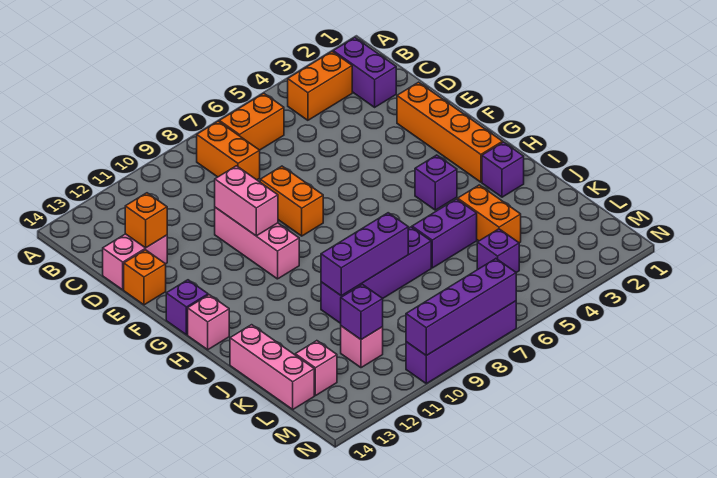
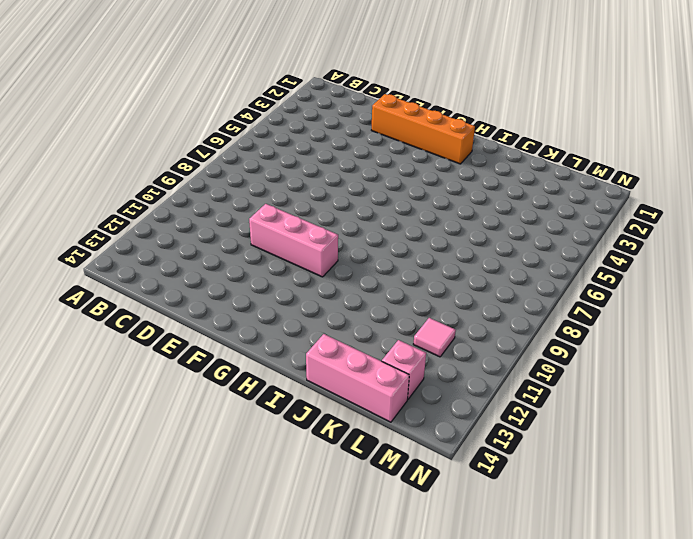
pink 1x1 tile [413,318,456,357] -> pink 1x1 brick [341,326,383,368]
none -> purple 1x2 brick [333,38,396,107]
none -> orange 1x2 brick [288,52,352,120]
none -> orange 1x2 brick [219,93,284,150]

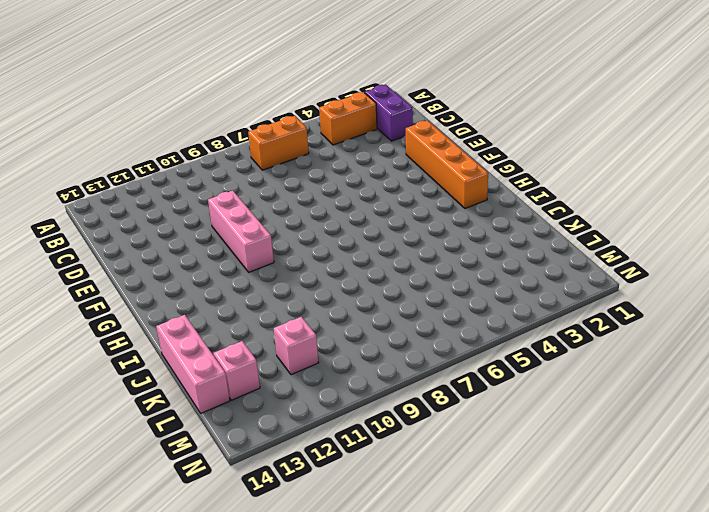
none -> orange 1x2 brick [197,121,260,180]
none -> pink 1x2 brick [103,234,167,290]
none -> orange 1x2 brick [260,166,323,236]

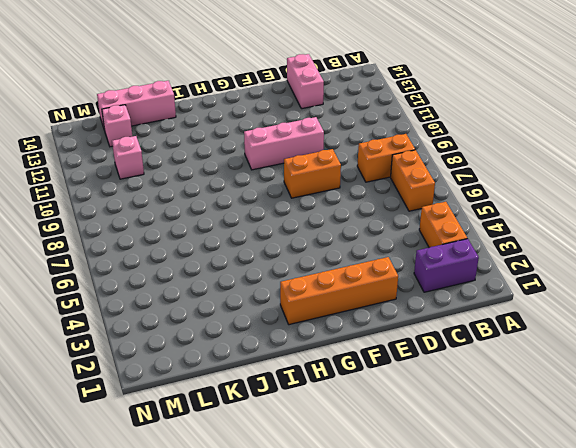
none -> orange 1x1 brick [124,250,166,305]
none -> purple 1x1 brick [166,280,208,335]
none -> purple 1x1 brick [415,155,457,210]

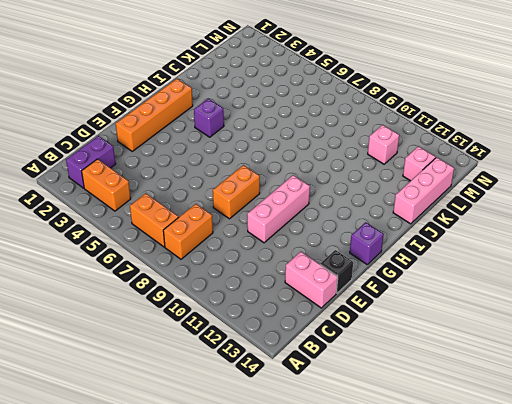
black 1x1 brick [320,250,353,293] -> orange 1x1 brick [124,250,166,305]
none -> pink 1x1 brick [188,295,229,350]
none -> purple 1x1 brick [482,142,524,197]
none -> orange 1x2 brick [458,185,521,243]

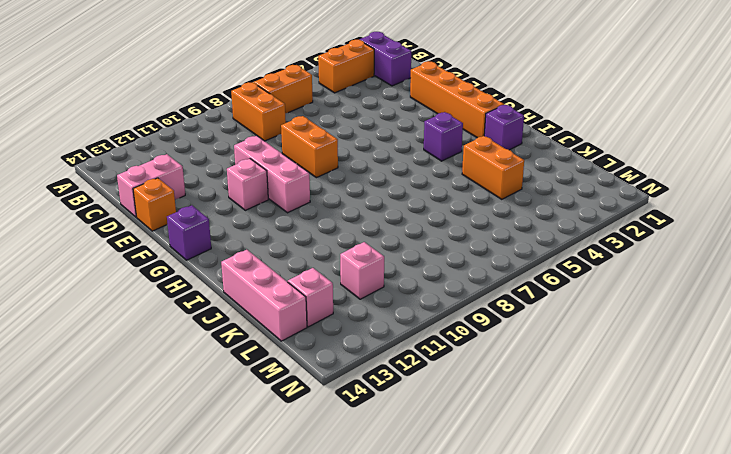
pink 1x1 brick [227,159,268,210] -> pink 1x1 brick moved to [188,295,229,350]
none -> purple 1x2 brick [412,199,477,268]
none -> purple 1x4 brick [321,227,431,323]
none -> purple 1x1 brick [477,229,519,273]

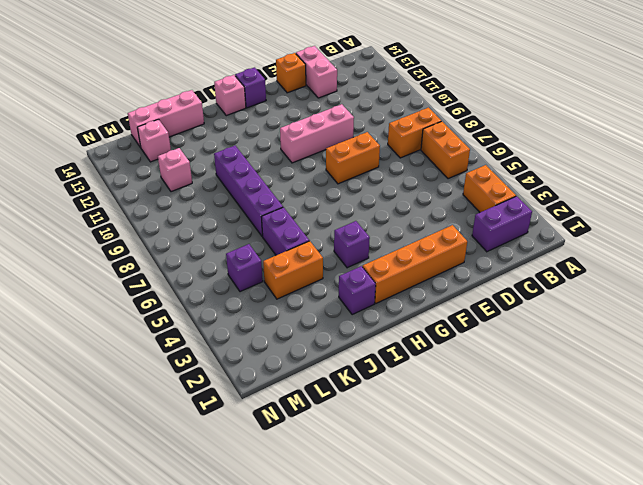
none -> purple 1x4 brick [406,301,516,384]
none -> orange 1x1 brick [125,193,167,248]
none -> pink 1x2 brick [215,166,278,236]

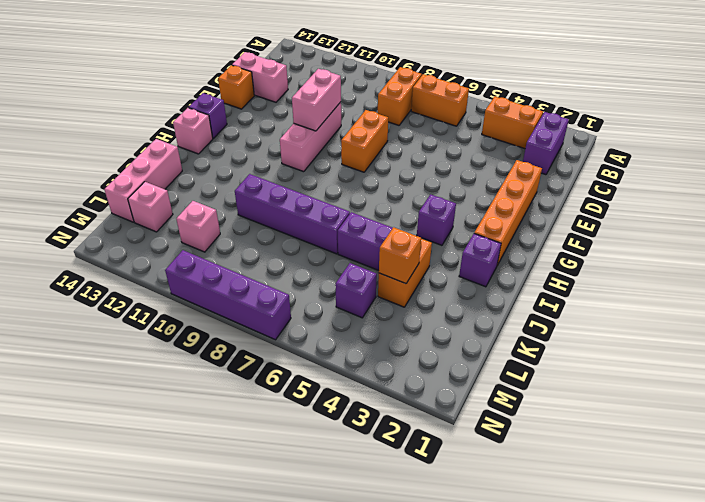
orange 1x1 brick [379,227,421,284] -> orange 1x1 brick moved to [125,193,167,248]
none -> purple 1x3 brick [321,213,408,296]
none -> purple 1x1 brick [341,284,383,340]
none -> purple 1x4 brick [406,259,516,356]

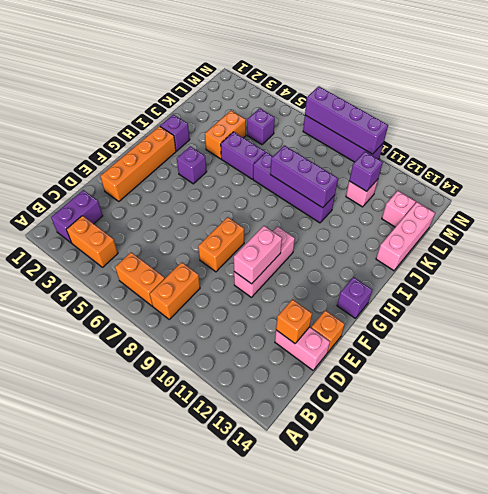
none -> pink 1x1 brick [188,295,229,350]

